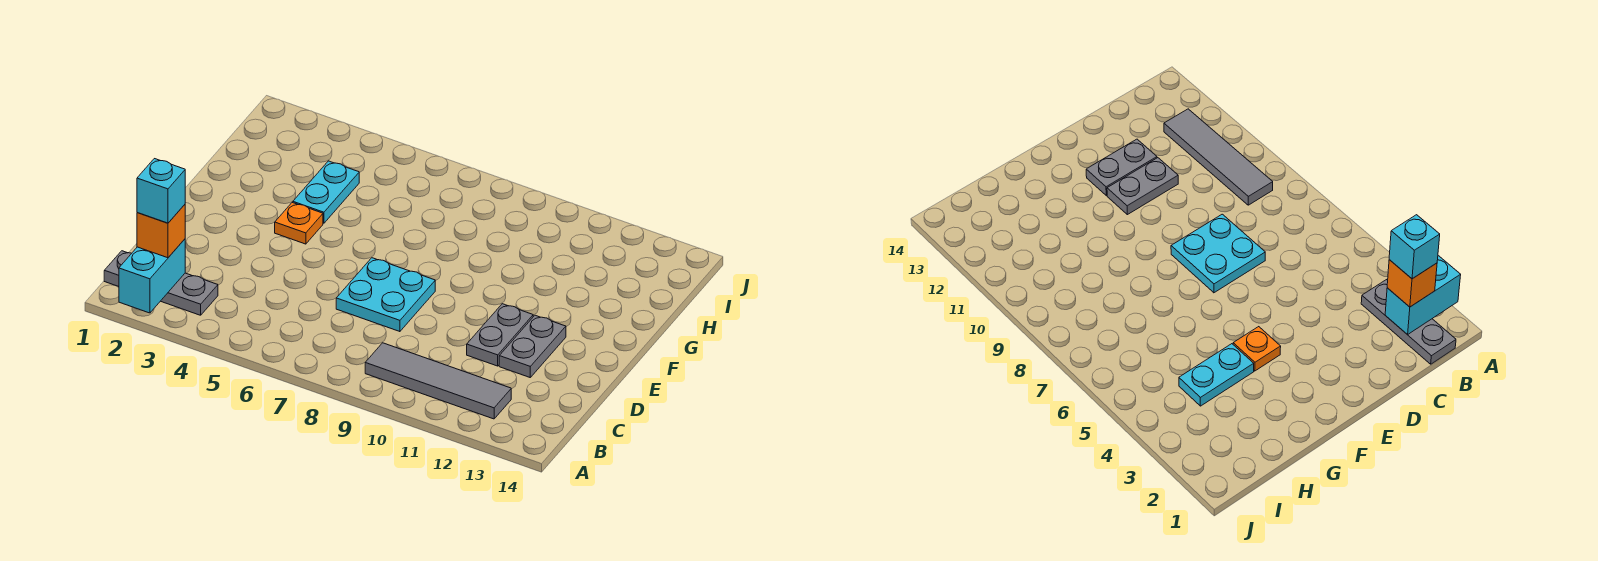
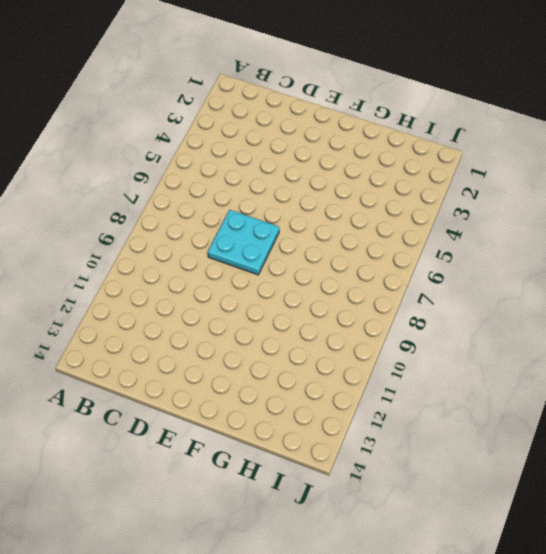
none -> grey 1x3 plate [104,251,218,315]
none -> grey 1x4 tile [365,343,511,419]

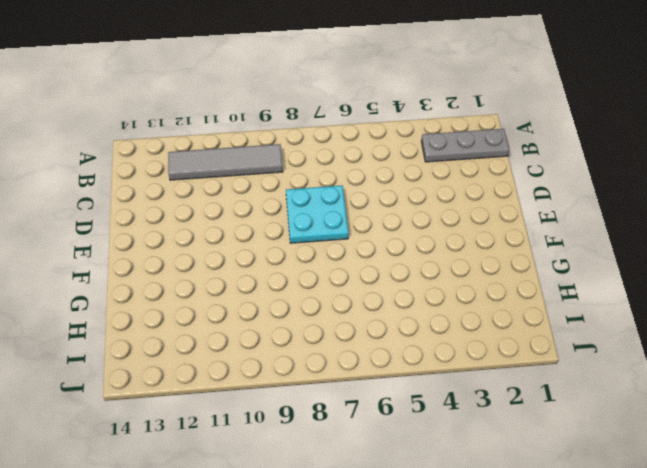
none -> grey 1x2 plate [467,304,533,366]
none -> grey 1x2 plate [499,315,566,377]

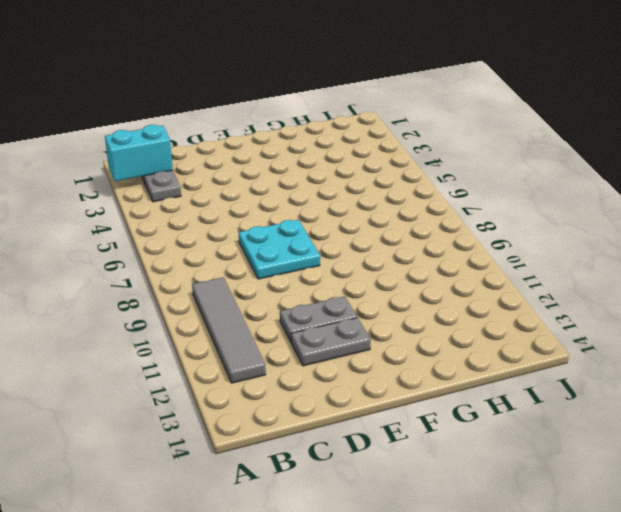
none -> orange 1x1 plate [275,203,323,244]
none -> cyan 1x2 plate [293,161,359,223]

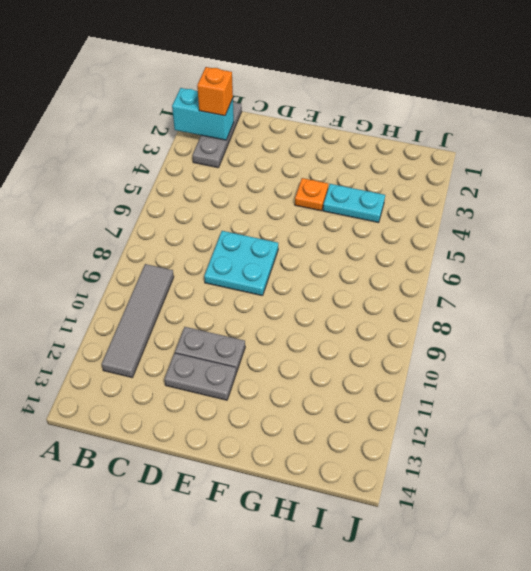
none -> cyan 1x1 brick [137,159,185,223]

